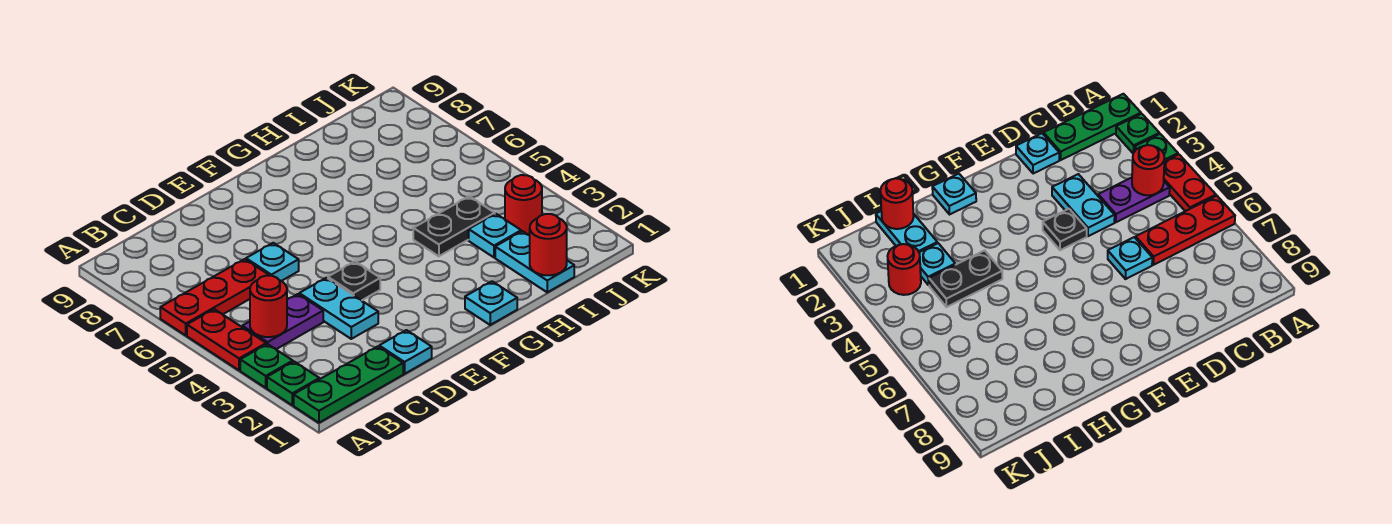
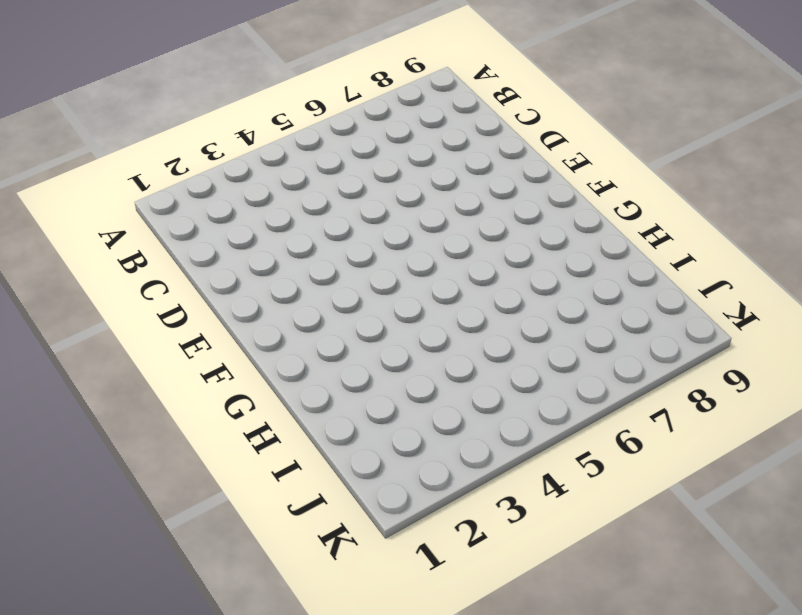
none -> green 1x3 plate [294,346,403,423]
none -> green 1x1 plate [267,362,319,405]
none -> green 1x1 plate [240,344,293,388]

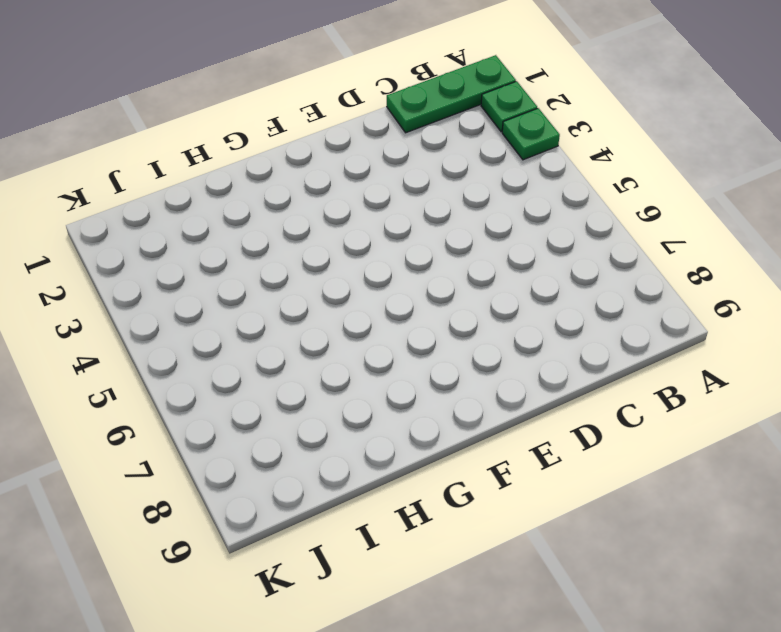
none -> red 1x2 plate [187,309,266,370]
none -> red 1x3 plate [160,259,270,335]
none -> purple 1x2 plate [242,294,323,349]

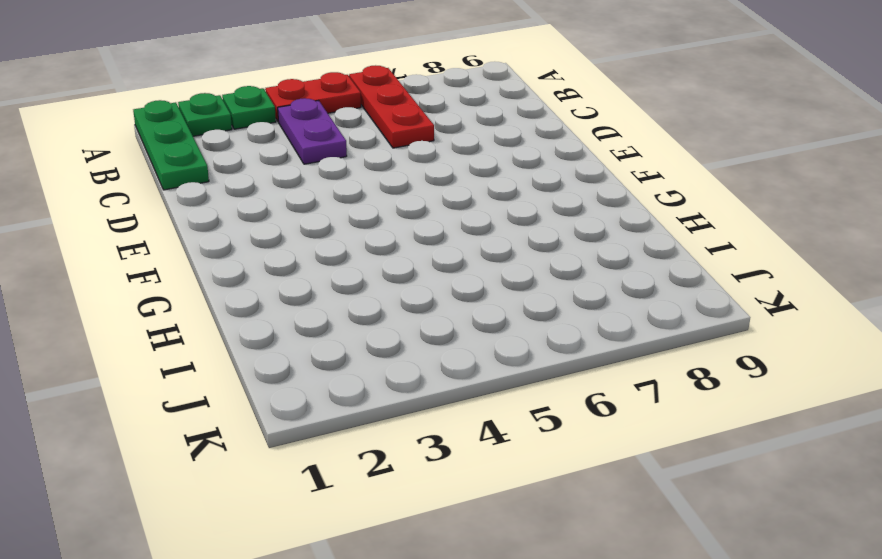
none -> cyan 1x1 plate [379,330,432,374]
none -> cyan 1x2 plate [299,278,378,339]
none -> cyan 1x1 plate [246,243,299,281]

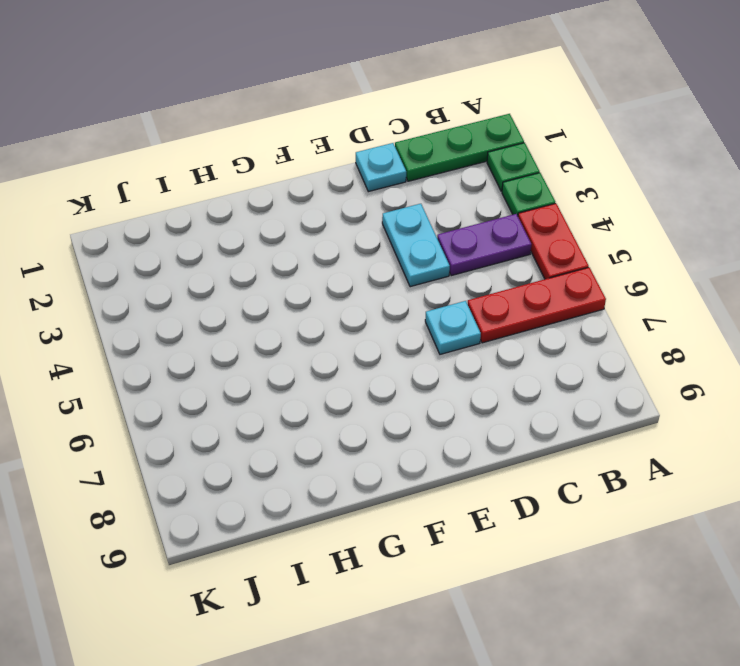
none -> black 1x1 plate [328,262,380,300]
none -> cyan 1x1 plate [465,281,517,325]
none -> black 1x2 plate [413,196,495,256]

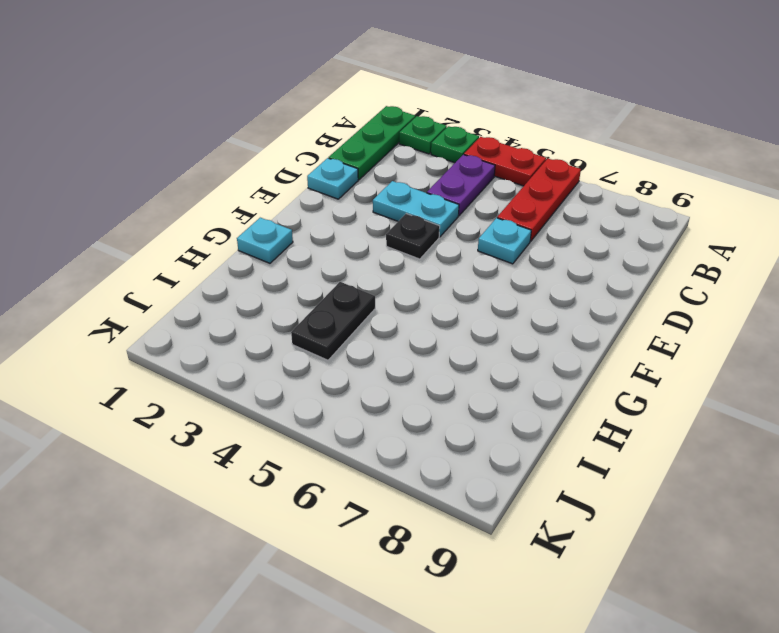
none -> cyan 1x2 plate [495,231,574,292]
none -> cyan 1x1 plate [469,214,521,257]
none -> red 1x1 round brick [505,175,542,235]

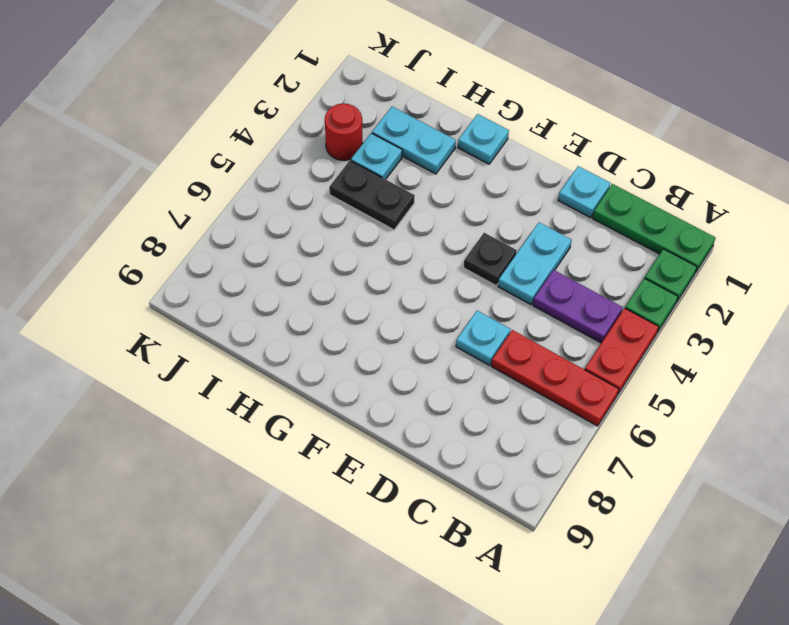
cyan 1x2 plate [372,107,456,174] -> cyan 1x2 plate turned to [495,231,574,292]
none -> red 1x1 round brick [250,276,287,337]
none -> red 1x1 round brick [530,214,567,275]

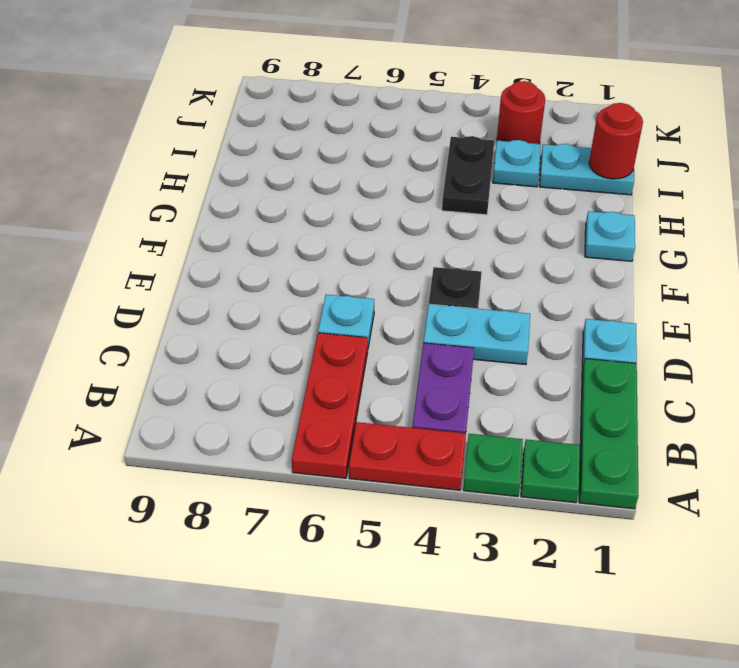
none -> red 1x1 round brick [250,276,287,337]

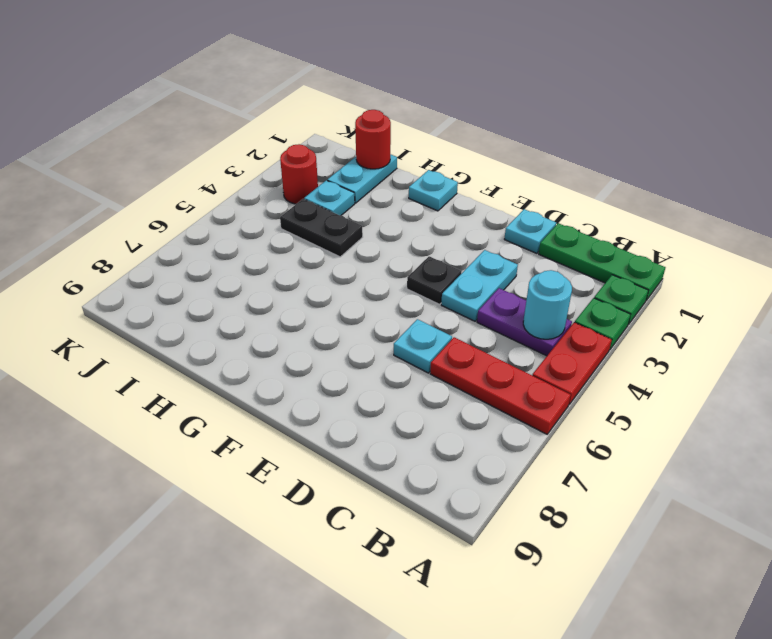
cyan 1x1 round brick [523,270,572,339] -> red 1x1 round brick [250,276,287,337]

